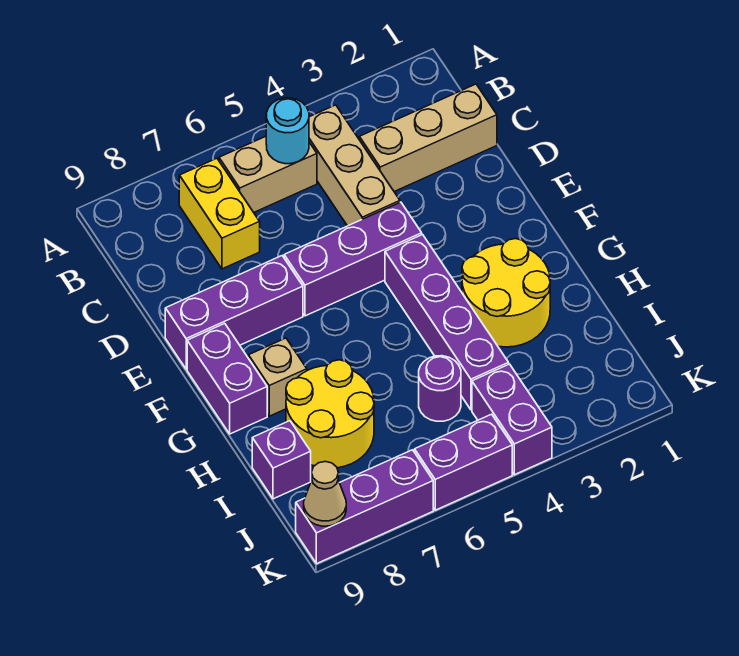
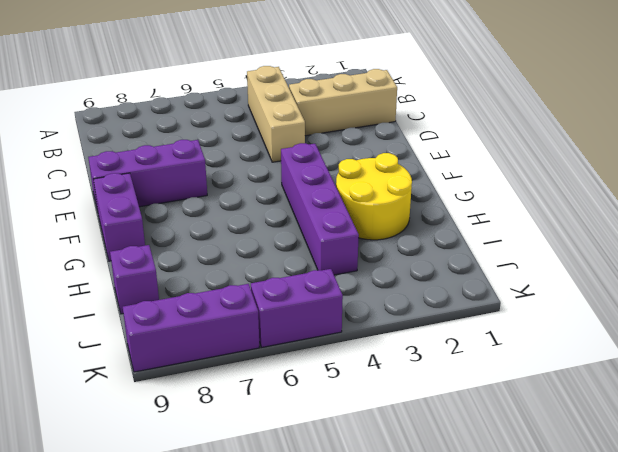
none -> tan 1x2 brick [219,136,317,212]
none -> yellow 1x2 brick [179,158,260,269]
none -> purple 1x3 brick [284,202,422,316]

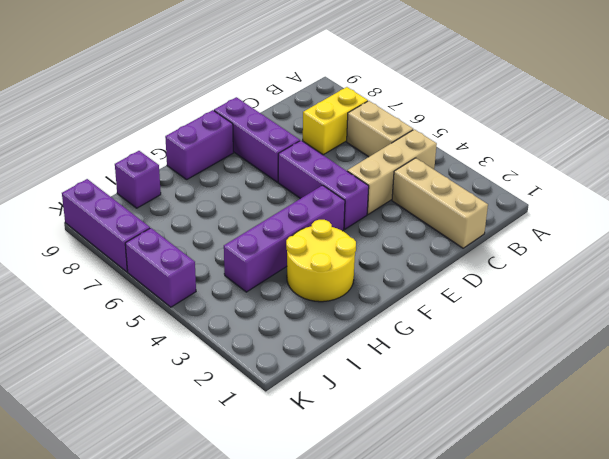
none -> tan 1x1 brick [249,338,307,416]
none -> yellow 2x2 round brick [286,360,374,468]
none -> purple 1x1 round brick [419,356,461,421]

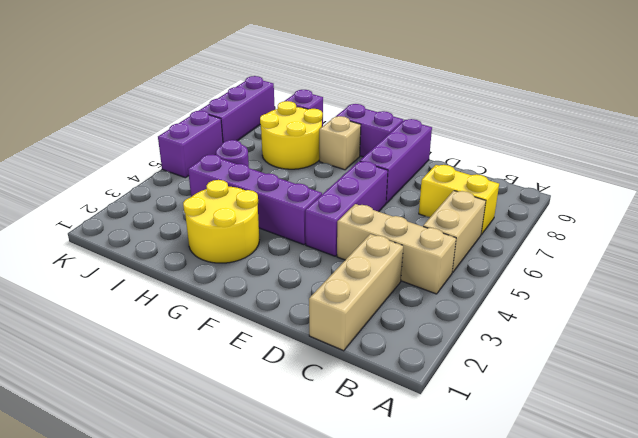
none -> purple 1x2 brick [472,364,552,475]
none -> cyan 1x1 round brick [266,98,309,164]
none -> tan 1x1 cone [304,462,346,526]

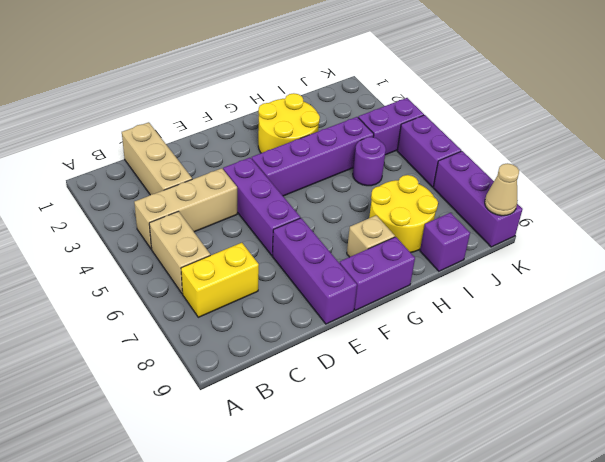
none -> cyan 1x1 round brick [266,98,309,164]

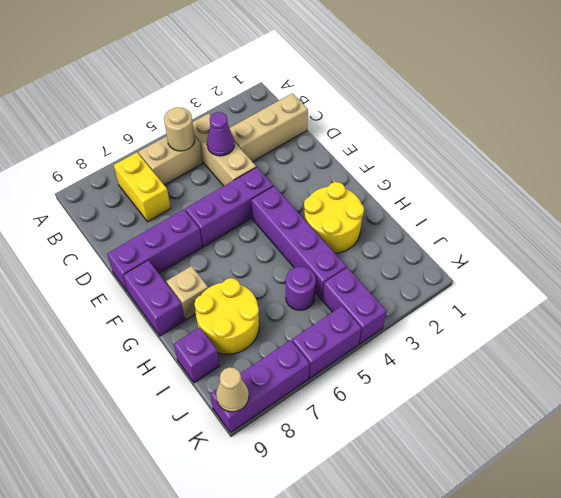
tan 1x1 round brick [164,107,195,151] -> cyan 1x1 round brick [266,98,309,164]
purple 1x1 cone [207,112,234,156] -> none

